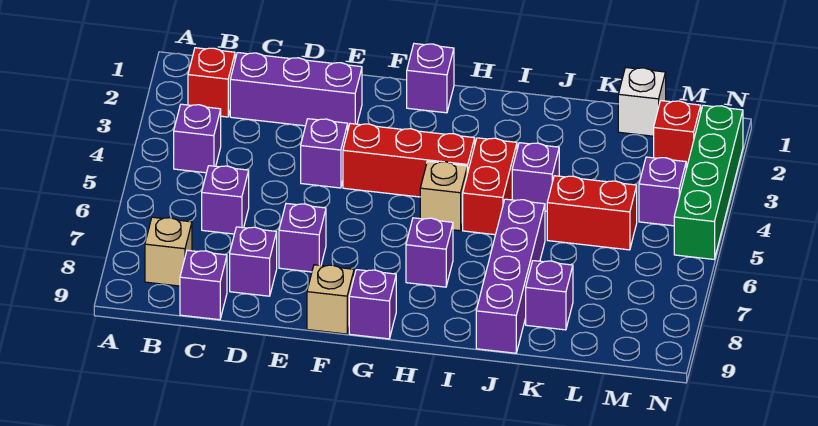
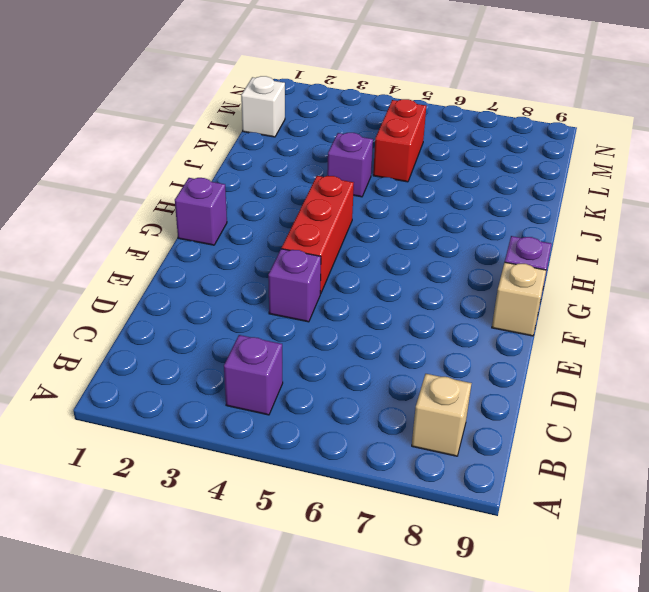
none -> red 1x1 brick [188,48,235,117]
none -> purple 1x3 brick [230,53,362,128]
none -> purple 1x1 brick [202,166,249,234]

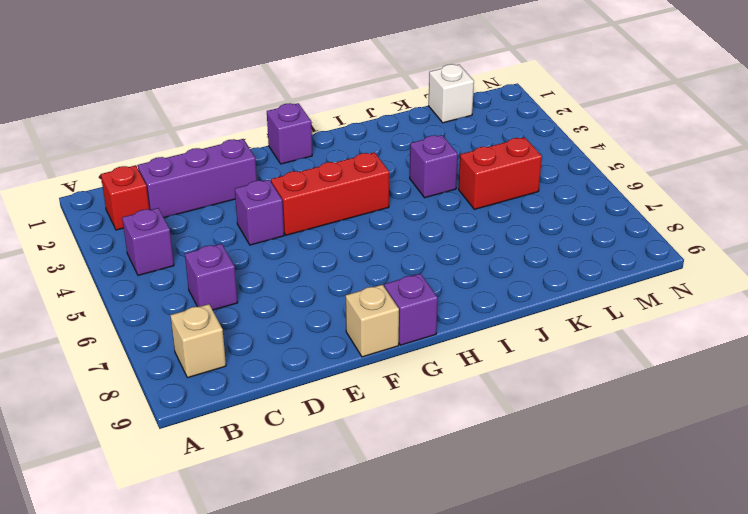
none -> purple 1x1 brick [180,250,227,320]
none -> purple 1x1 brick [230,227,277,296]
none -> purple 1x1 brick [279,203,326,272]

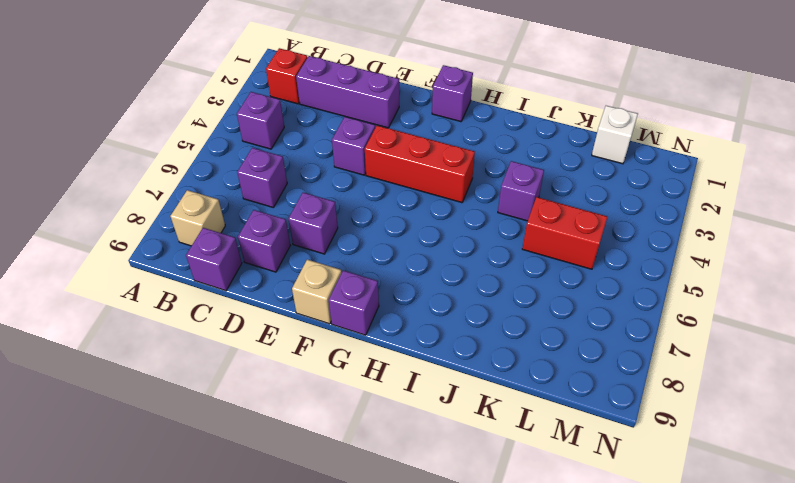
none -> tan 1x1 brick [420,161,467,231]
none -> purple 1x1 brick [406,218,453,287]
none -> red 1x2 brick [463,138,517,235]

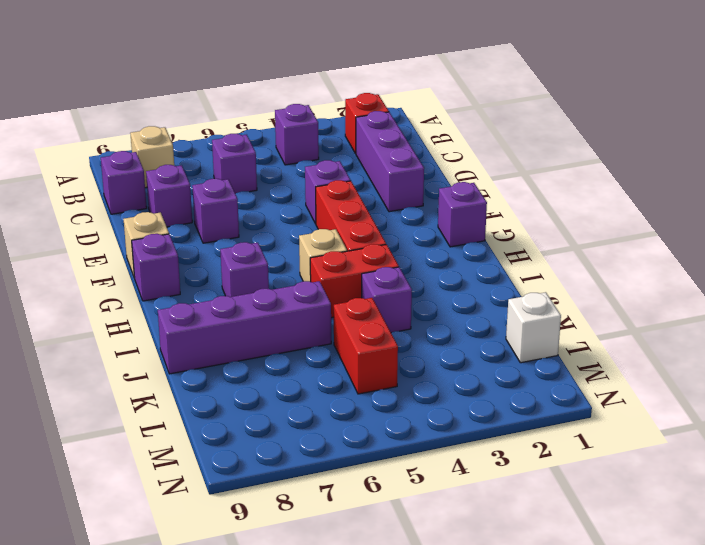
none -> purple 1x1 brick [526,261,573,330]
none -> red 1x1 brick [654,101,701,169]
none -> purple 1x1 brick [639,157,686,226]

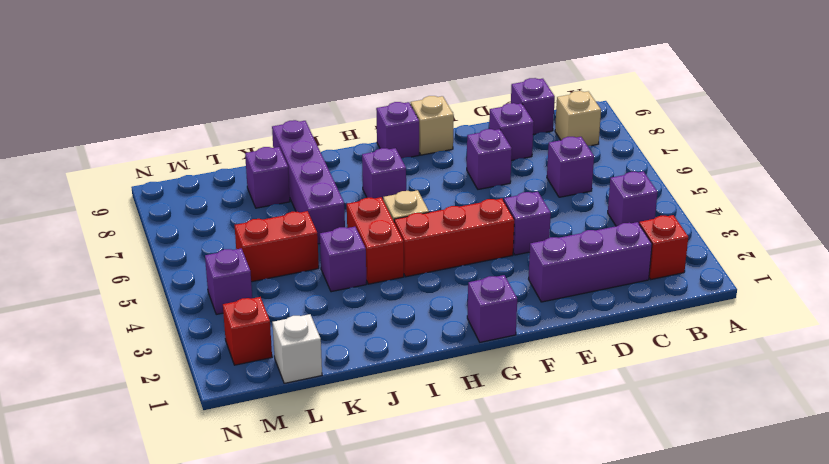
none -> green 1x4 brick [674,105,743,259]

